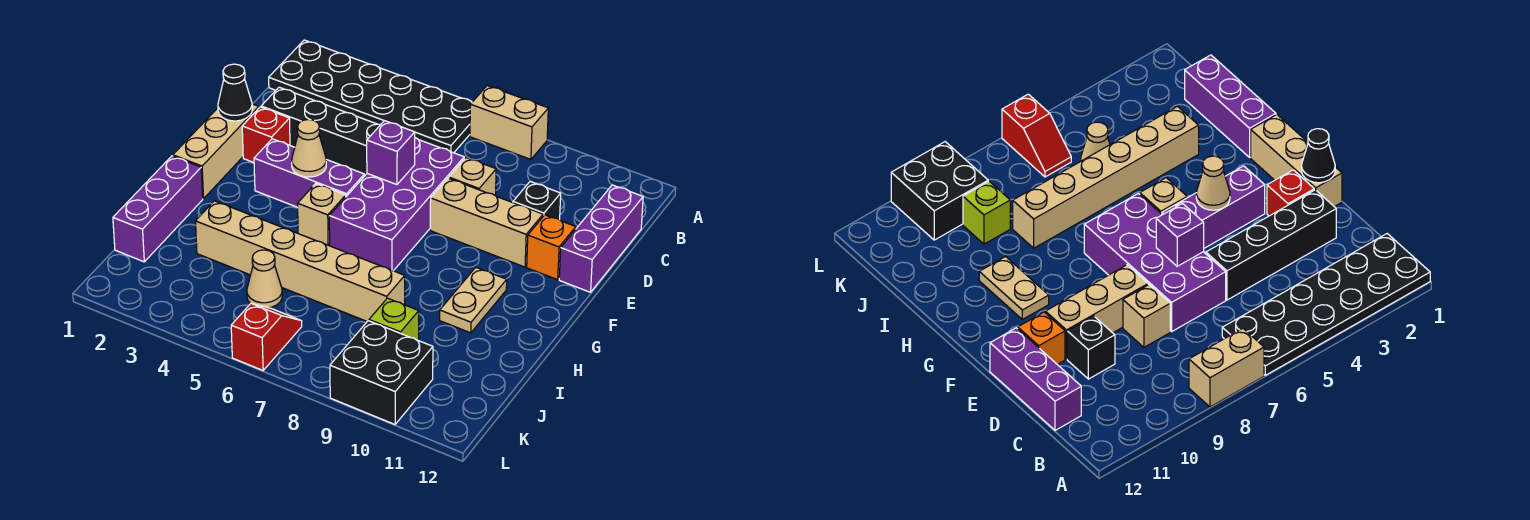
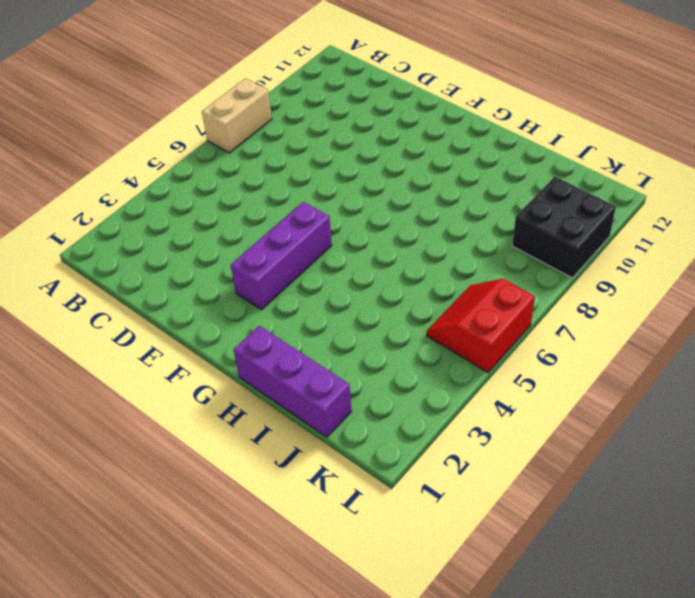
red 2x2 slope [427,279,535,372] -> red 1x2 slope [231,303,302,370]
none -> black 2x6 plate [269,40,472,153]
none -> purple 1x3 brick [559,185,643,292]
none -> black 1x4 brick [261,87,380,176]

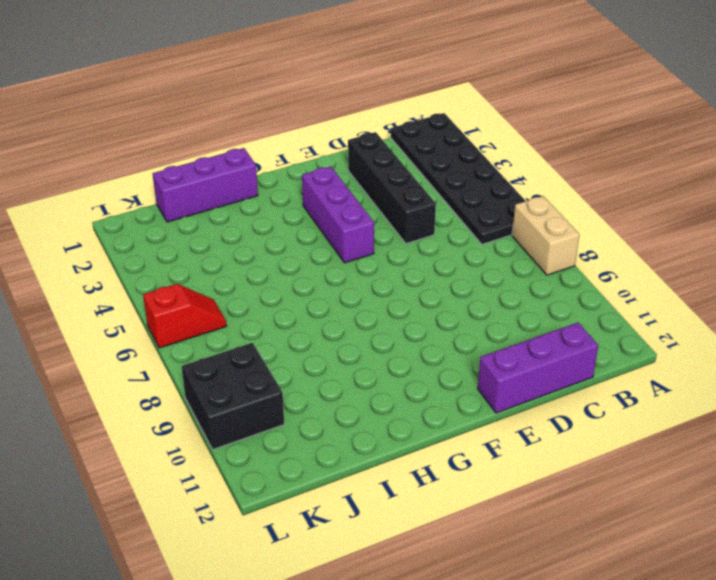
none -> purple 2x4 brick [329,138,464,271]
none -> tan 1x1 brick [449,158,496,195]
none -> black 1x1 brick [513,182,561,220]

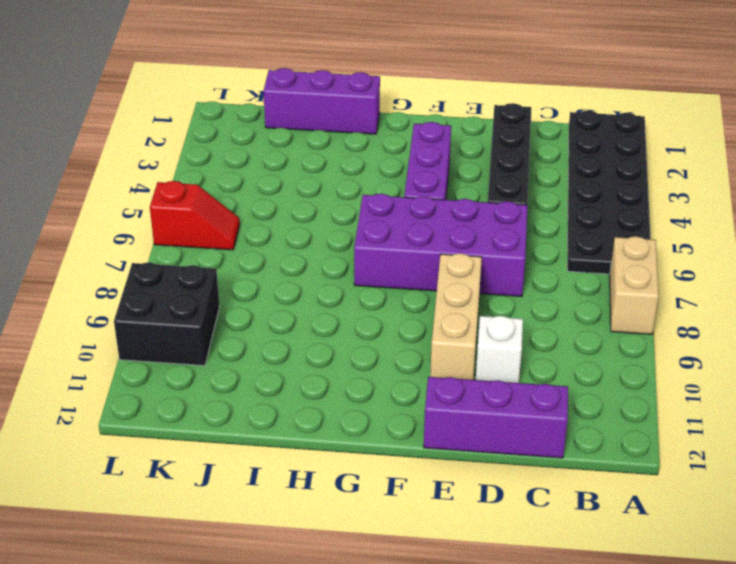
white 1x1 brick [476,316,523,383] -> black 1x1 brick [513,182,561,220]
none -> tan 1x1 brick [449,158,496,195]
none -> tan 1x3 brick [173,104,259,199]
none -> red 1x1 brick [242,107,290,163]

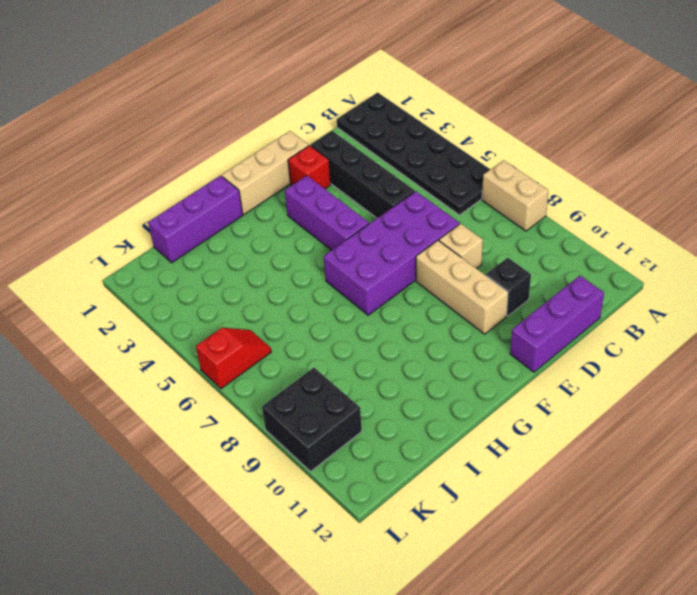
none -> orange 1x1 brick [527,215,576,280]
none -> tan 1x1 brick [298,184,346,246]
none -> tan 1x2 plate [440,268,507,333]

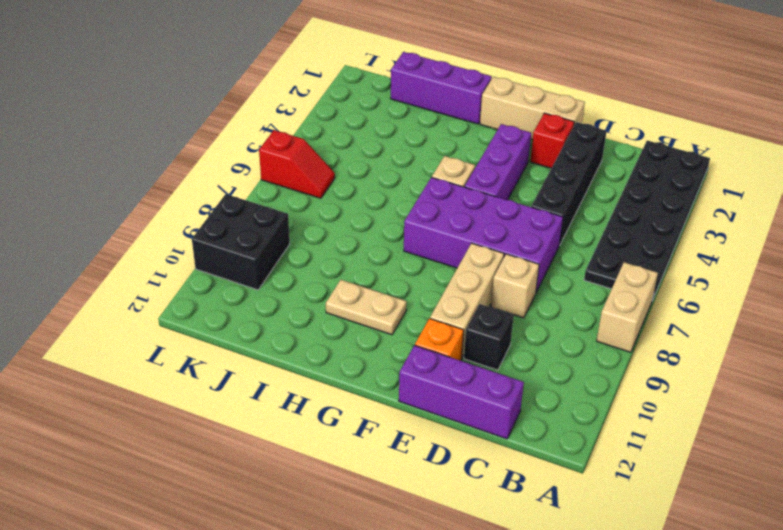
none -> tan 1x6 brick [196,201,405,321]
none -> tan 1x1 cone [247,250,282,308]
none -> lime 1x1 brick [369,298,419,340]

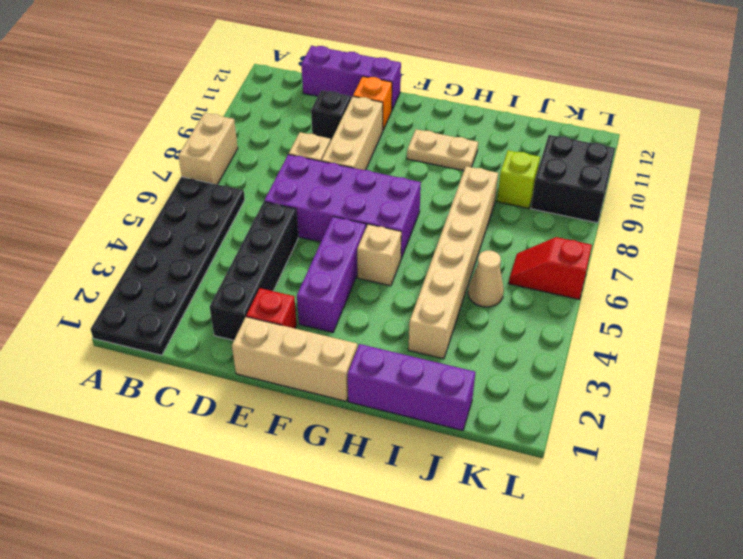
none -> black 1x1 cone [218,64,252,121]
none -> purple 1x1 brick [367,121,415,185]
none -> tan 1x1 cone [292,119,326,177]

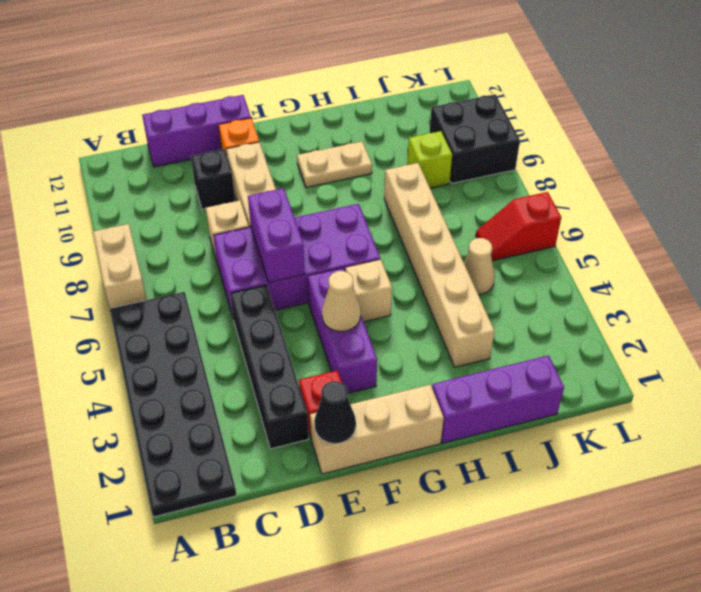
purple 1x2 brick [248,188,305,282] -> purple 1x1 brick [367,121,415,185]

